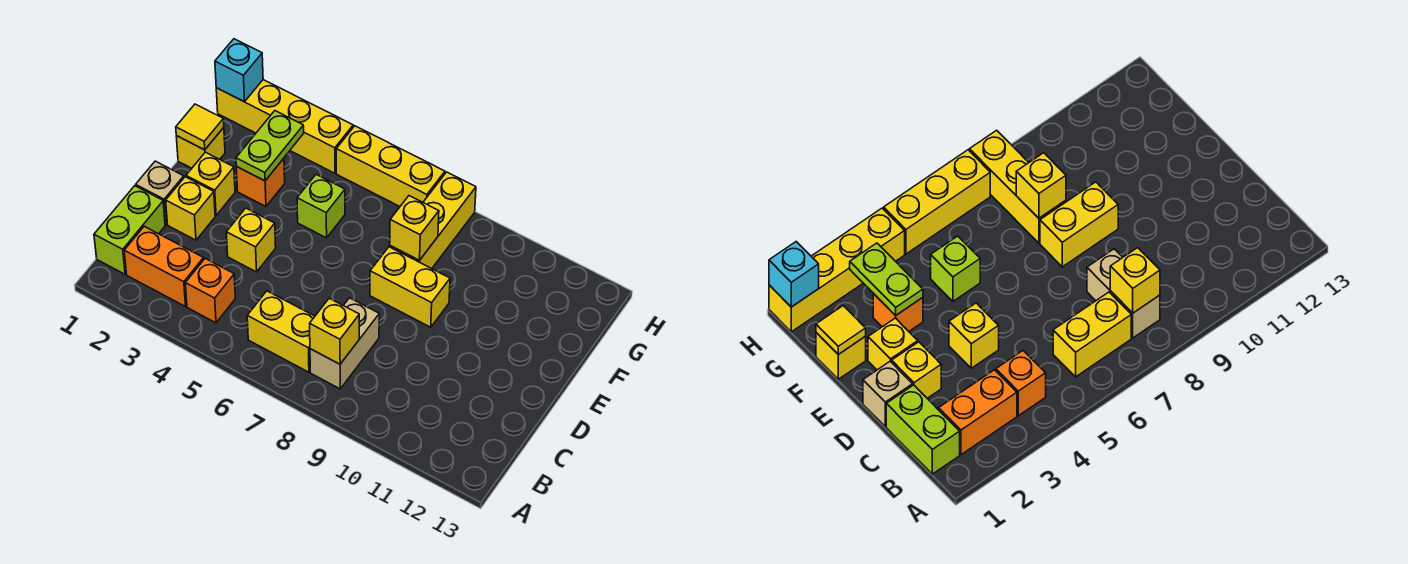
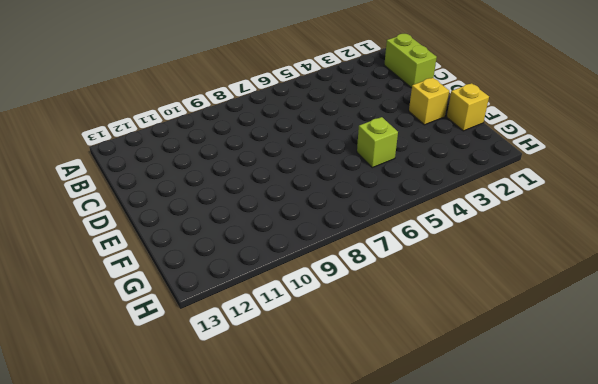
none -> orange 1x2 brick [124,226,204,307]
none -> orange 1x1 brick [185,259,235,323]
none -> yellow 1x2 brick [247,291,315,372]

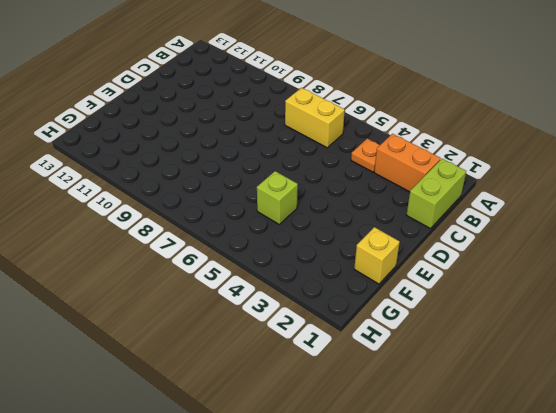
orange 1x1 plate [351,139,380,172] -> orange 1x1 brick [185,259,235,323]
none -> tan 1x2 brick [310,298,379,389]
none -> tan 1x1 brick [136,161,184,224]
none -> yellow 1x1 brick [166,177,215,240]

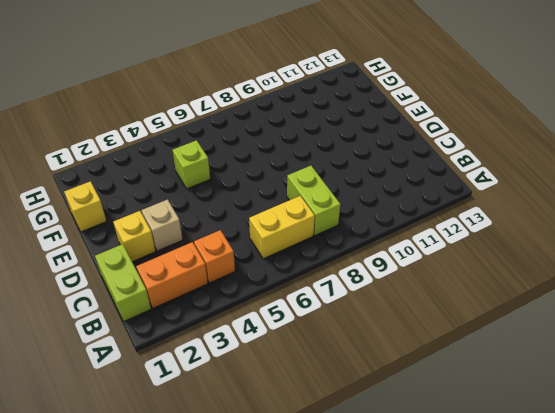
lime 1x2 brick [287,166,340,235] -> tan 1x2 brick [310,298,379,389]
tan 1x1 brick [141,200,183,251] -> tan 1x1 brick moved to [136,161,184,224]
none -> yellow 1x1 brick [226,208,276,272]
none -> yellow 1x1 brick [186,152,235,216]
none -> yellow 1x2 brick [370,247,450,327]

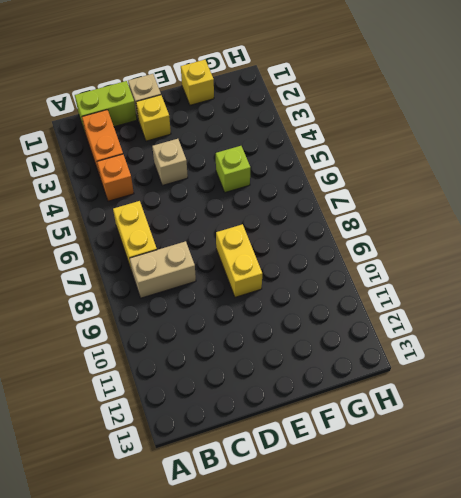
tan 1x1 brick [152,139,188,186] -> yellow 1x1 brick [226,208,276,272]
none -> yellow 1x1 brick [186,152,235,216]
none -> orange 1x1 brick [236,158,285,206]
none -> yellow 1x3 brick [390,172,476,269]

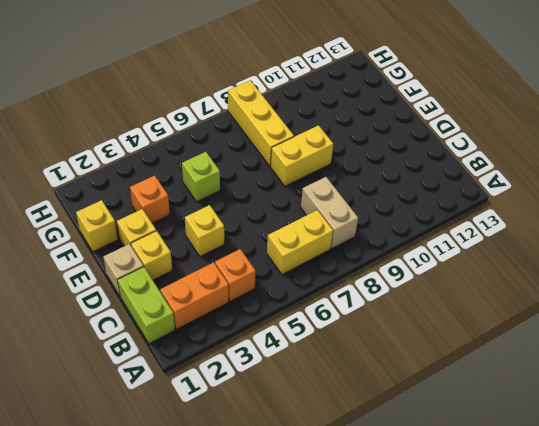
none -> yellow 1x4 brick [216,80,353,173]
none -> yellow 1x3 brick [336,126,445,206]
none -> yellow 1x1 brick [310,298,359,364]

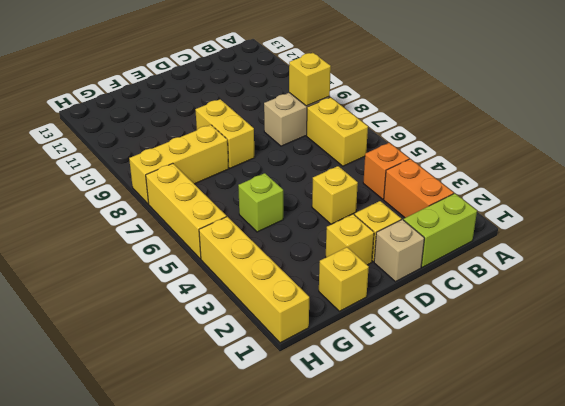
none -> orange 1x1 brick [236,158,285,206]
none -> yellow 1x1 tile [176,104,224,150]
none -> lime 1x2 plate [236,111,304,181]

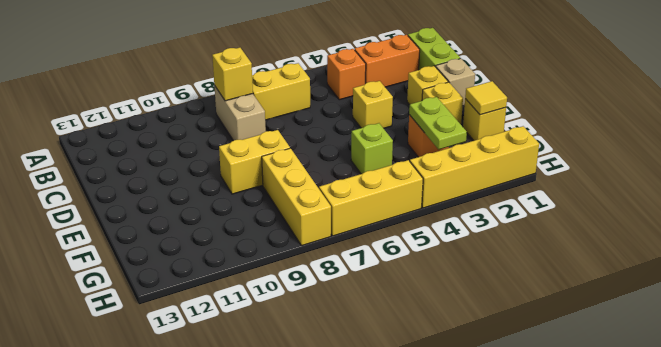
none -> yellow 1x1 brick [390,196,439,260]
none -> cyan 1x1 brick [215,39,263,102]

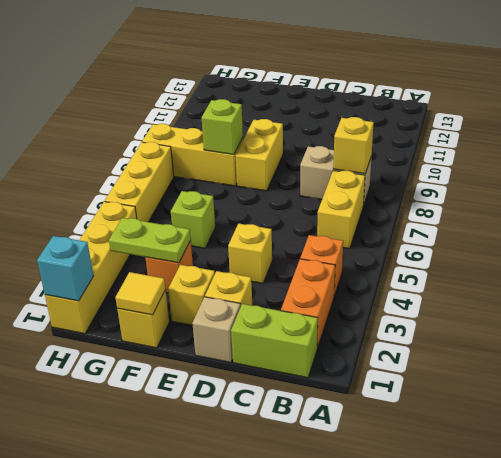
lime 1x1 brick [202,99,243,154] -> yellow 1x1 brick [390,196,439,260]

